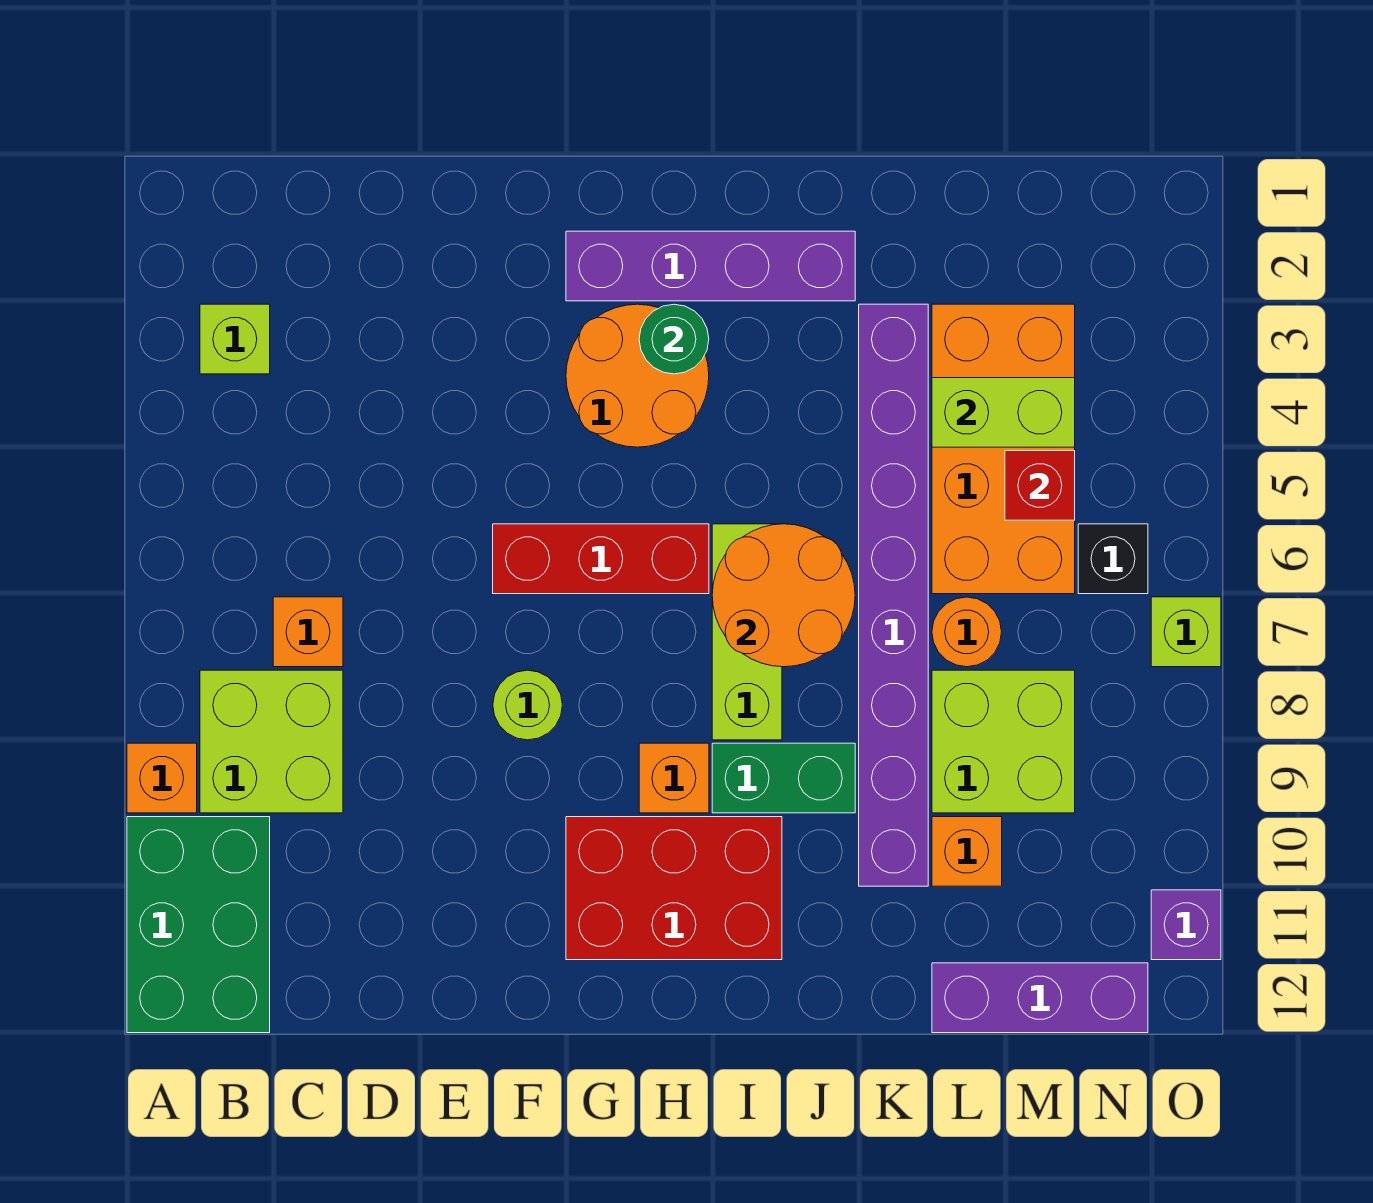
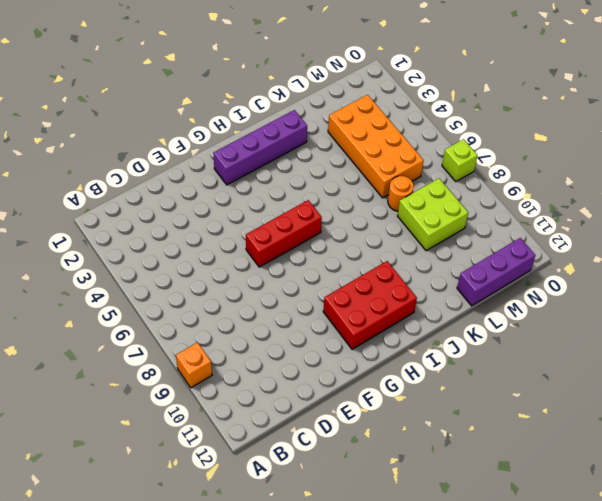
none -> green 2x3 brick [127,817,270,1033]
none -> lime 1x1 brick [200,304,270,374]
none -> lime 2x2 brick [200,670,343,813]

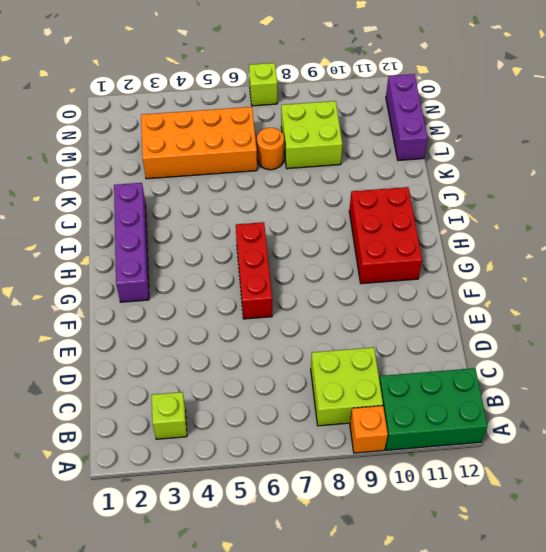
none -> orange 1x1 brick [273,597,343,667]
none -> lime 1x1 round brick [493,670,562,740]
none -> orange 2x2 round brick [566,304,709,447]

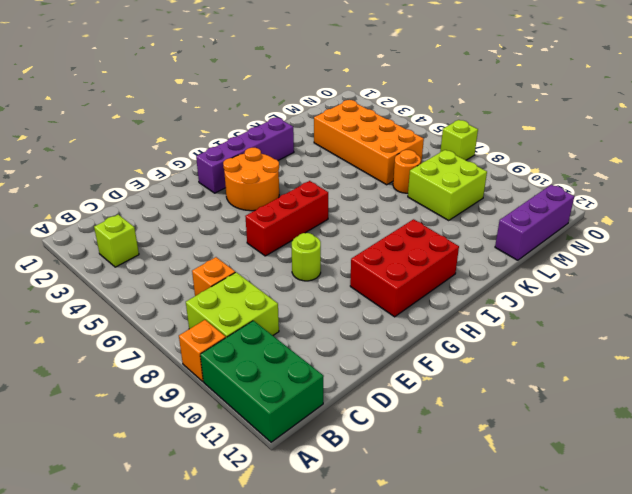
none -> orange 1x1 brick [639,743,709,813]
none -> lime 1x3 brick [712,524,782,740]
none -> green 1x2 brick [712,743,855,813]

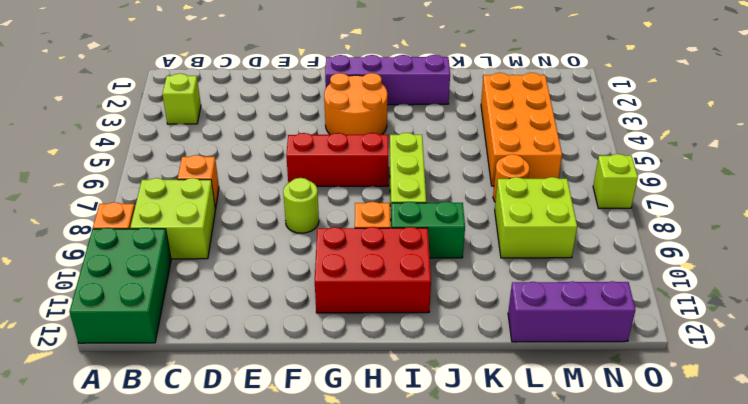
none -> purple 1x8 brick [859,304,928,886]
none -> orange 1x1 brick [932,817,1002,886]
none -> black 1x1 brick [1078,524,1148,594]

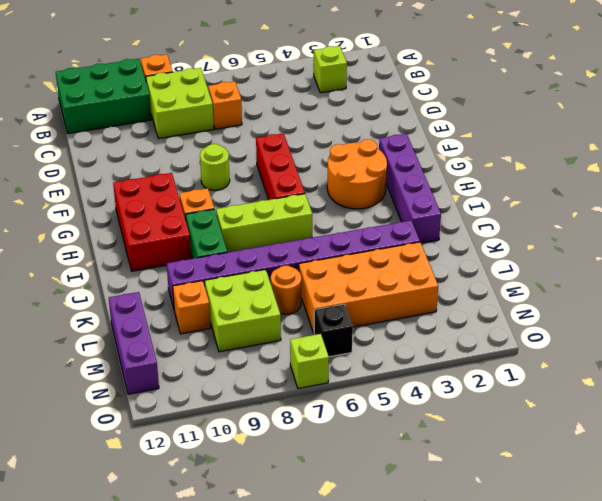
none -> purple 1x1 brick [1151,890,1221,960]
none -> green 1x1 round brick [639,304,709,374]
none -> orange 2x2 round brick [712,524,855,667]

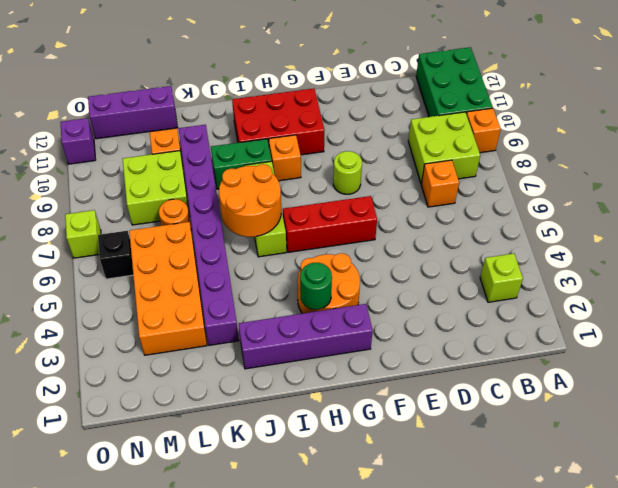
none -> lime 1x2 brick [932,378,1075,447]
none -> red 1x1 brick [1005,451,1075,520]

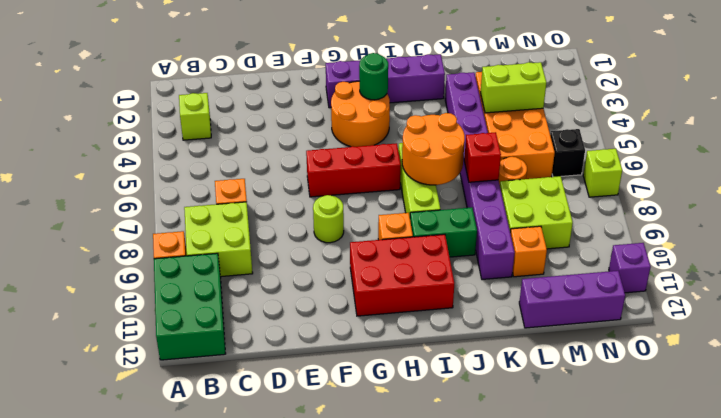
red 1x1 brick [464,132,501,182] -> red 1x1 brick moved to [1005,451,1075,520]

